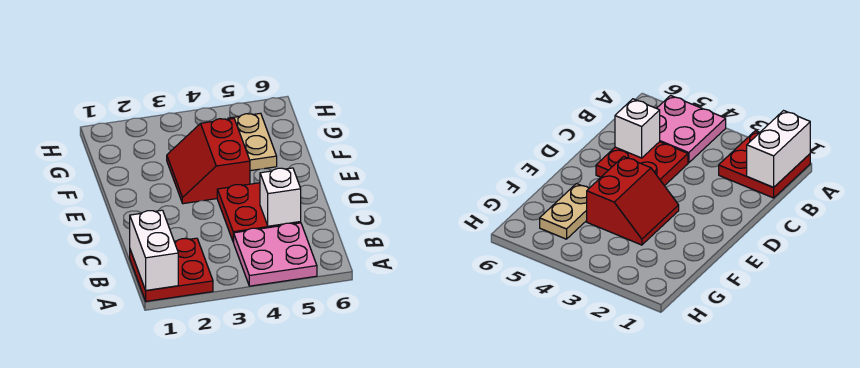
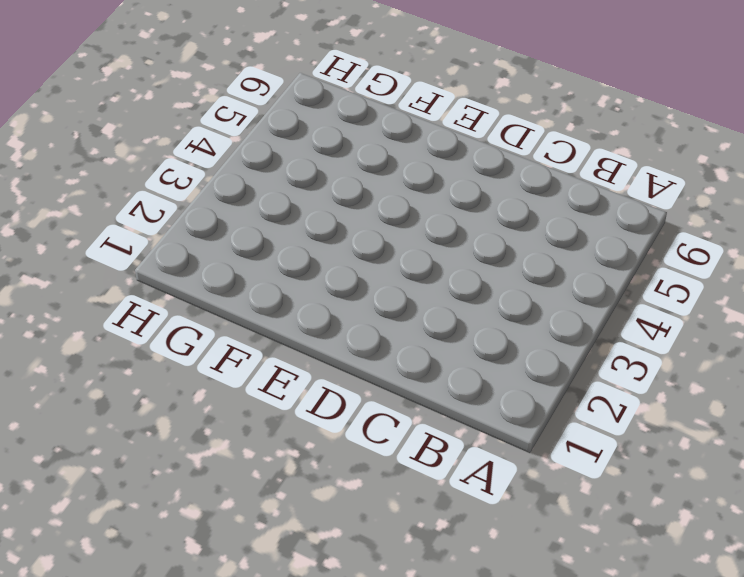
none -> red 2x2 plate [130,238,213,301]
none -> pink 2x2 plate [234,223,317,286]

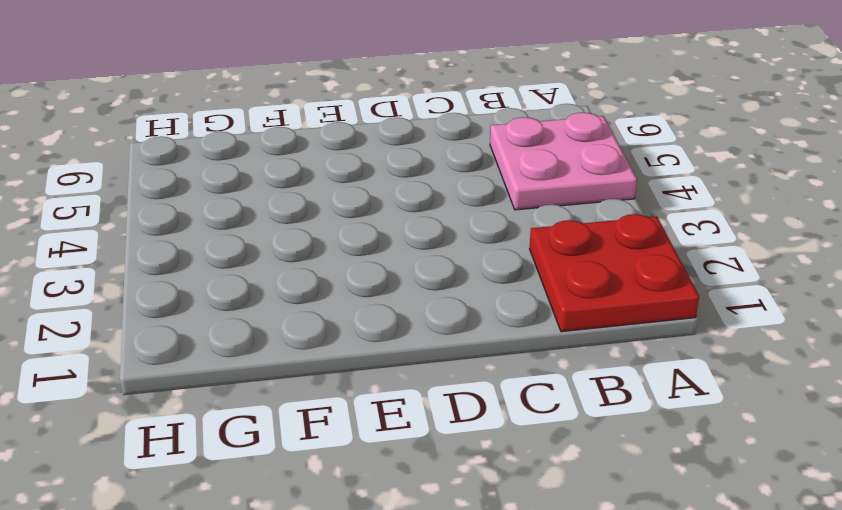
none -> red 2x2 plate [217,183,301,242]
none -> red 2x2 slope [167,118,250,204]

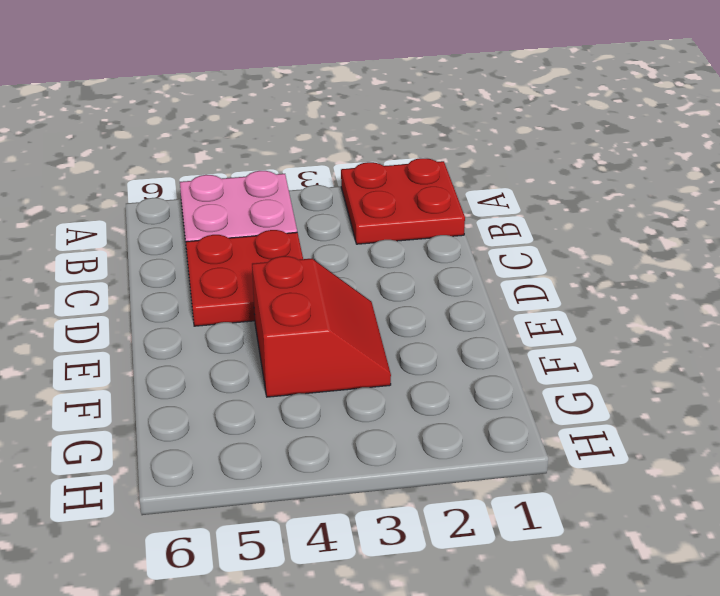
none -> tan 1x2 plate [228,113,277,171]
none -> white 1x2 brick [130,210,178,290]

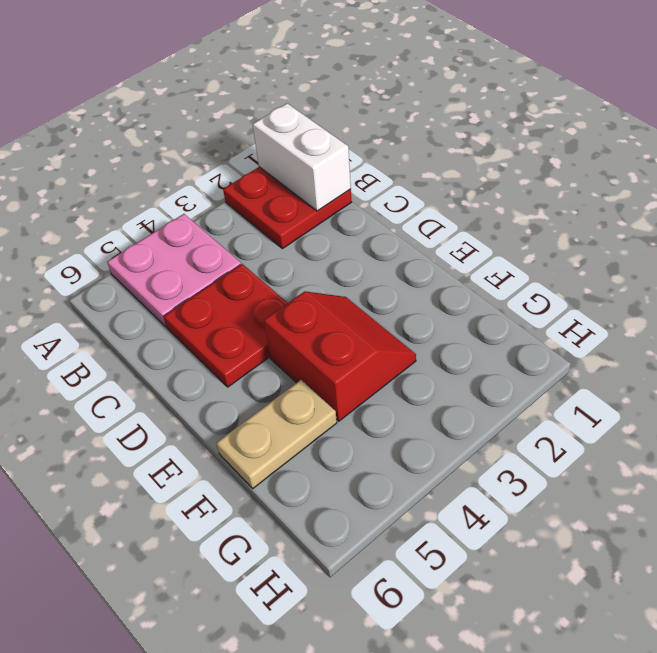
tan 1x2 plate [216,380,337,488] -> tan 1x2 plate turned to [228,113,277,171]
none -> white 1x1 brick [260,168,301,226]

